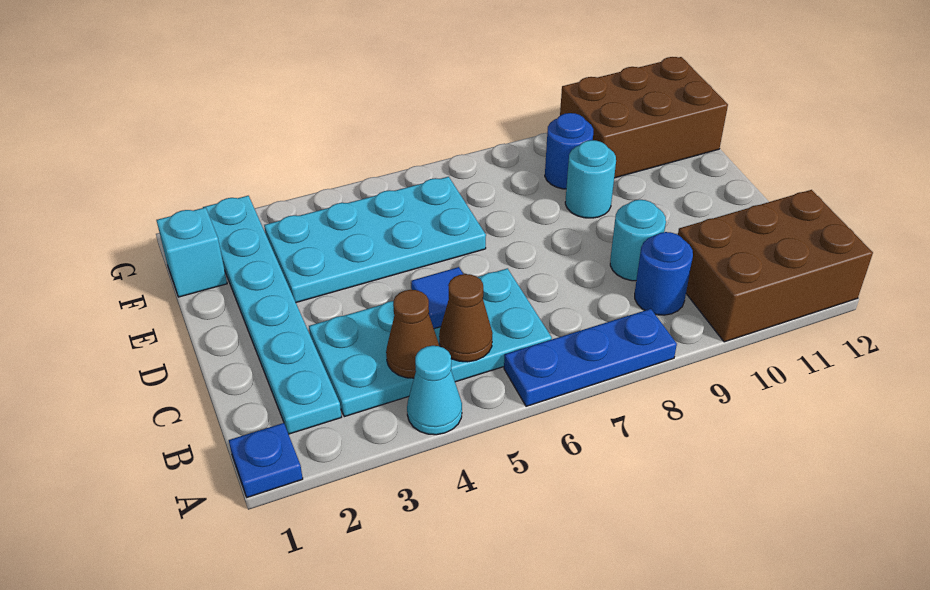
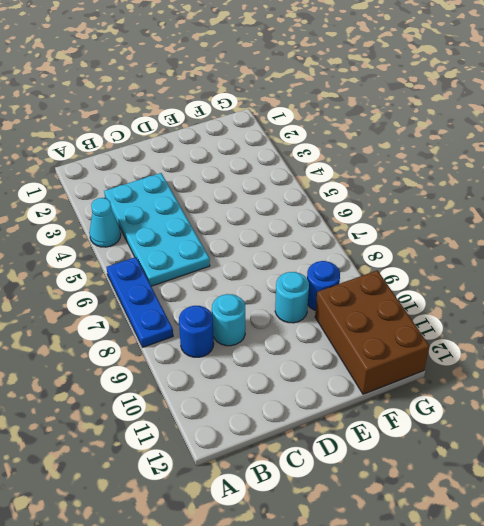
none -> blue 1x1 plate [229,423,303,497]
none -> brown 2x3 brick [678,190,873,342]
none -> cyan 1x6 plate [203,196,341,434]

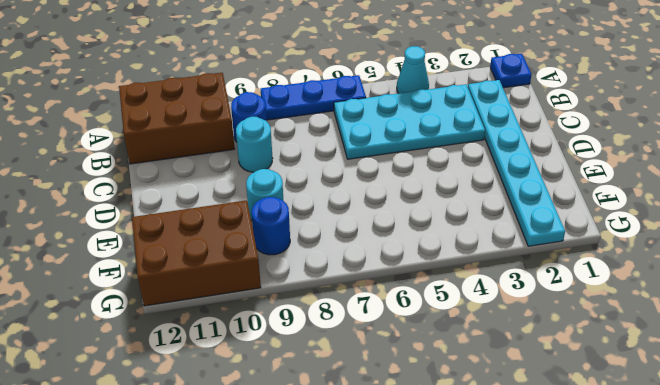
none -> cyan 2x4 plate [264,177,486,302]
none -> cyan 1x1 brick [156,207,227,297]
none -> brown 1x1 cone [386,289,439,378]

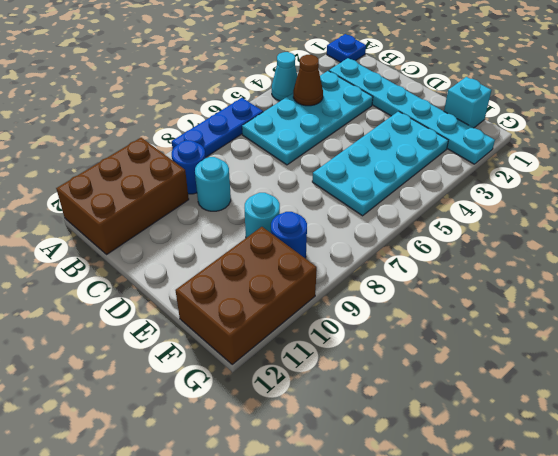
none -> brown 1x1 cone [439,274,492,362]
none -> blue 1x1 tile [411,267,463,329]

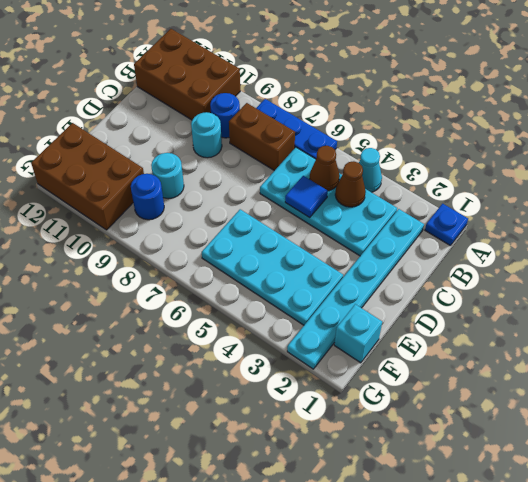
brown 1x2 brick [229,103,295,171] -> none

